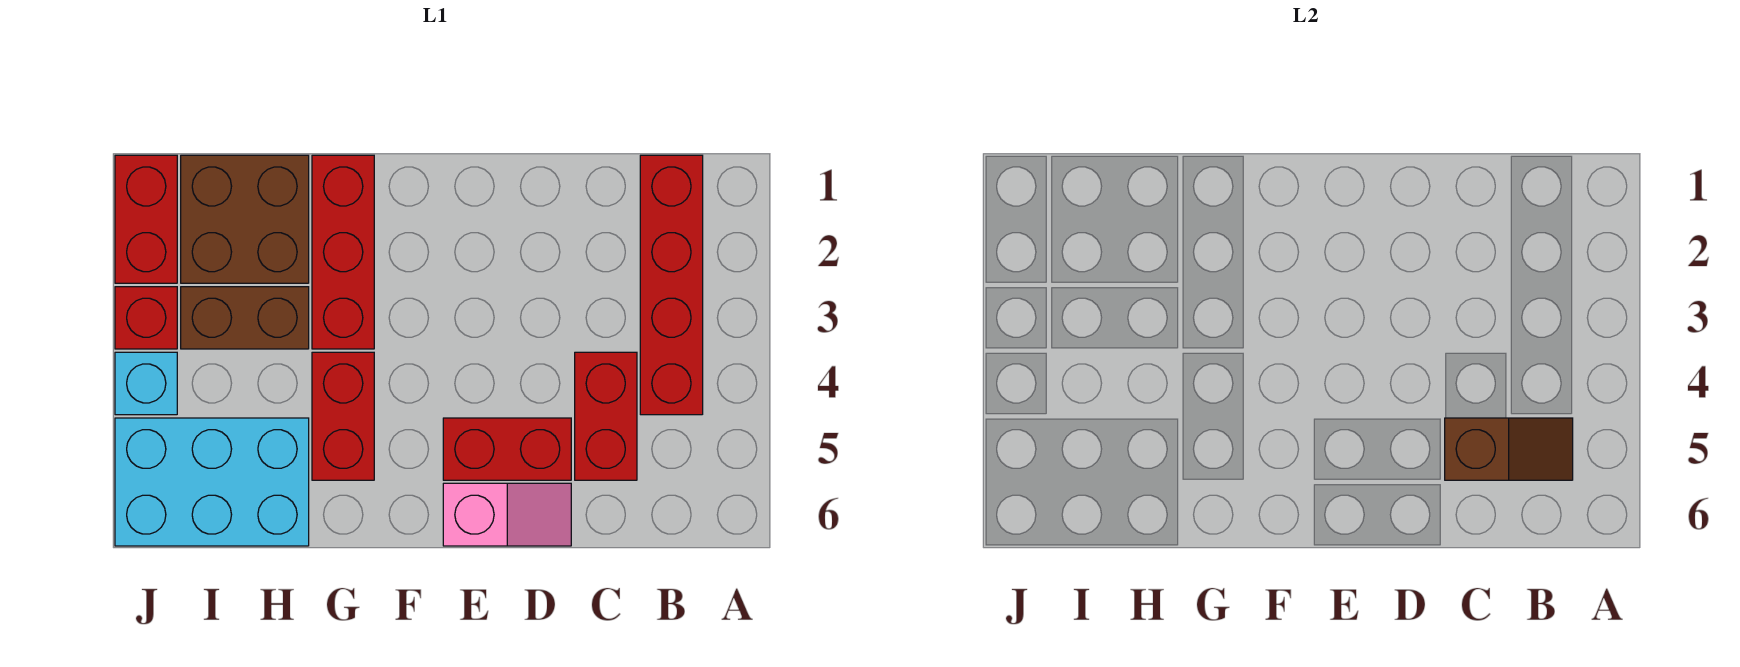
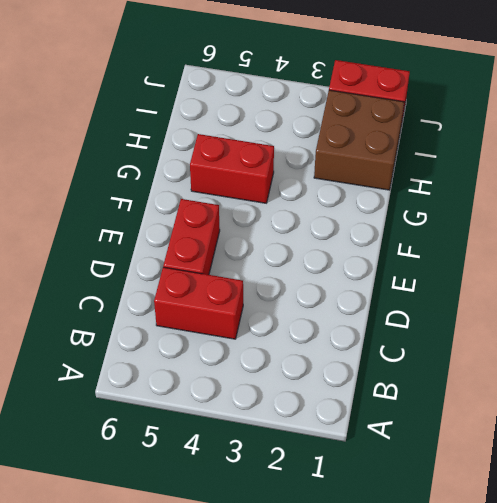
none -> red 1x4 brick [640,155,703,415]
none -> pink 1x2 slope [443,483,571,546]
none -> red 1x3 brick [312,155,374,349]

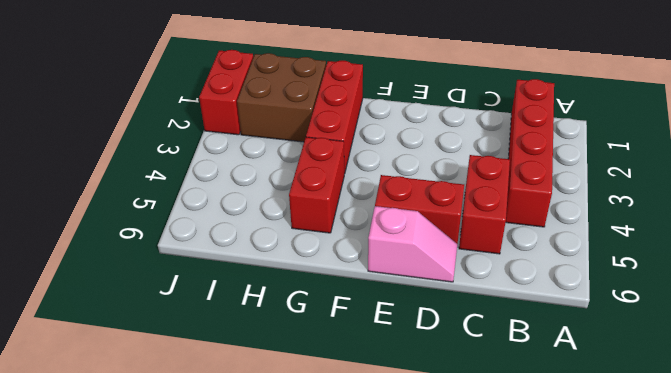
none -> brown 1x2 brick [181,287,309,349]
none -> cyan 2x3 brick [115,418,309,546]
none -> red 1x1 brick [115,287,177,349]

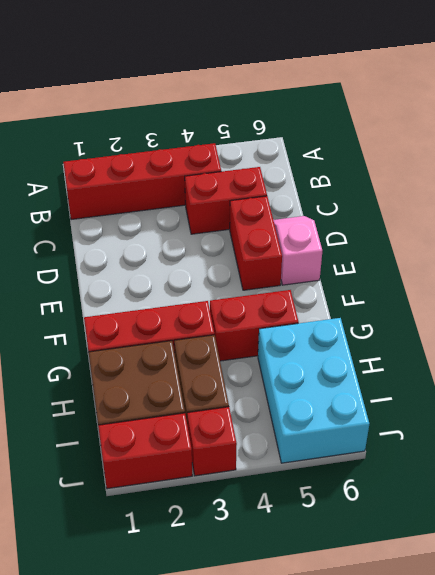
none -> cyan 1x1 brick [115,352,177,415]
none -> brown 1x2 slope [1445,418,1573,480]

